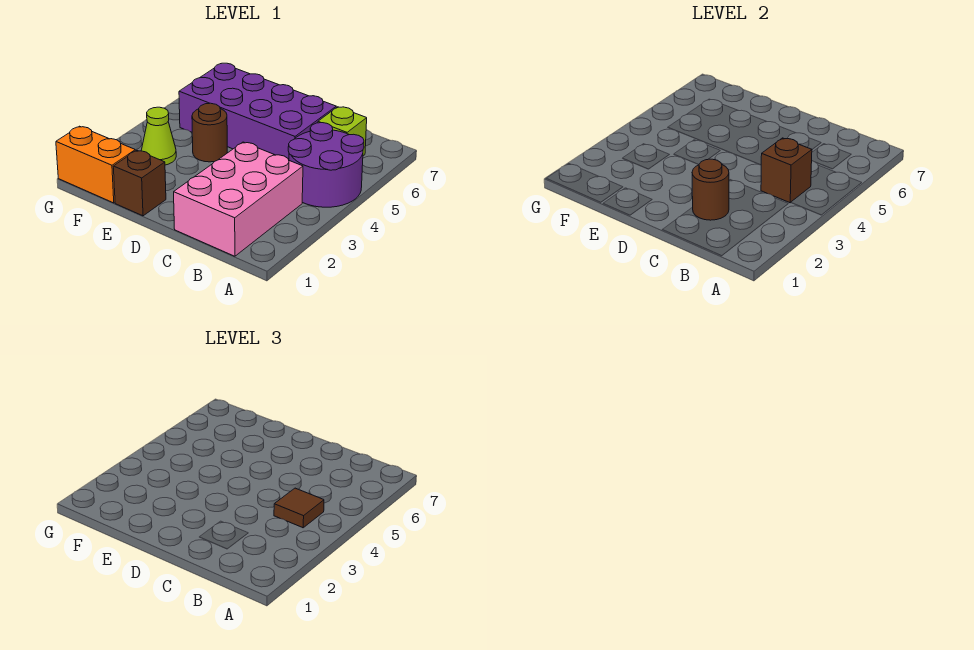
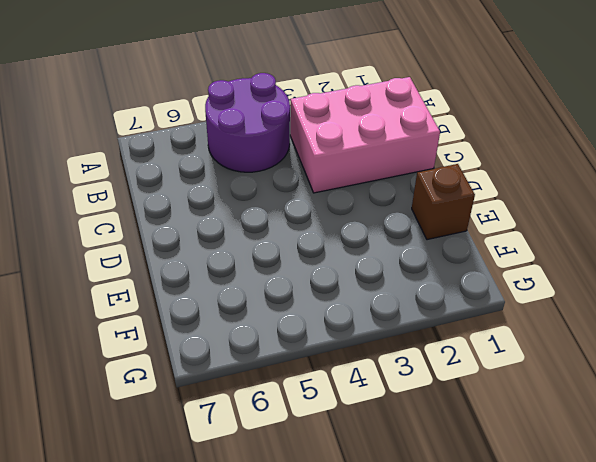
none -> lime 1x1 brick [318,107,367,156]
none -> purple 2x4 brick [179,63,336,160]

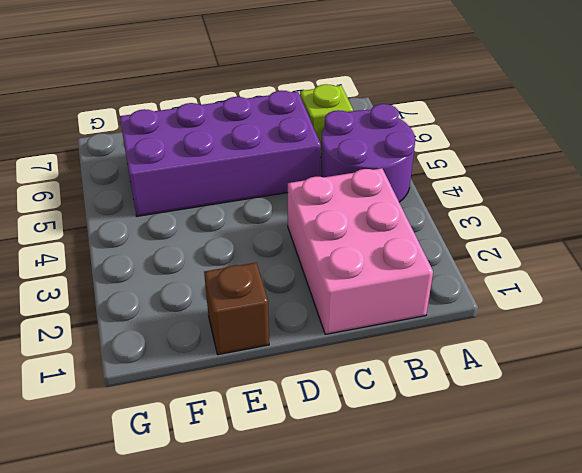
none -> brown 1x1 round brick [192,103,227,162]
none -> orange 1x2 brick [56,126,135,203]

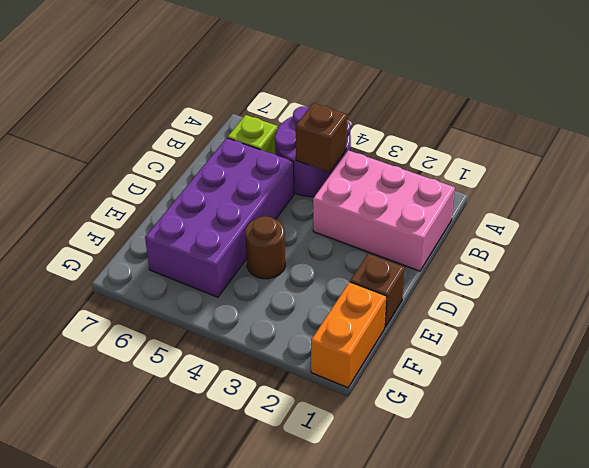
none -> lime 1x1 cone [141,107,176,165]
none -> brown 1x1 round brick [692,159,729,220]

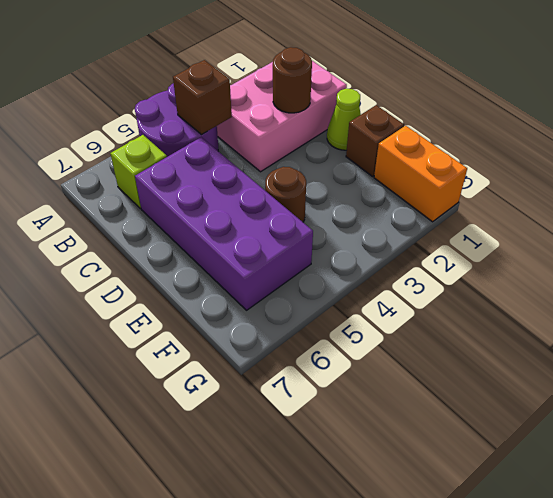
lime 1x1 cone [327,89,361,150] -> lime 1x1 cone moved to [141,107,176,165]
none -> brown 1x1 tile [274,488,324,528]

